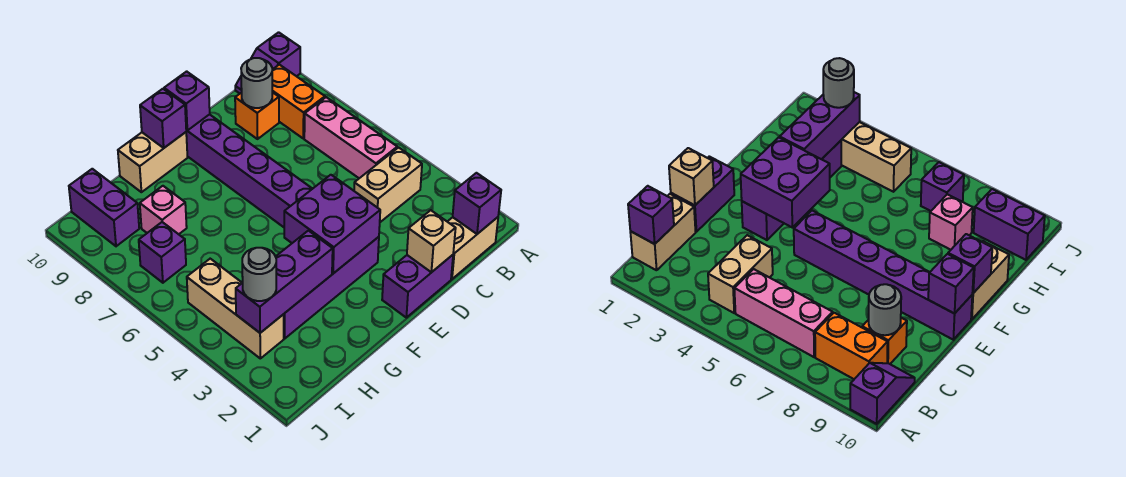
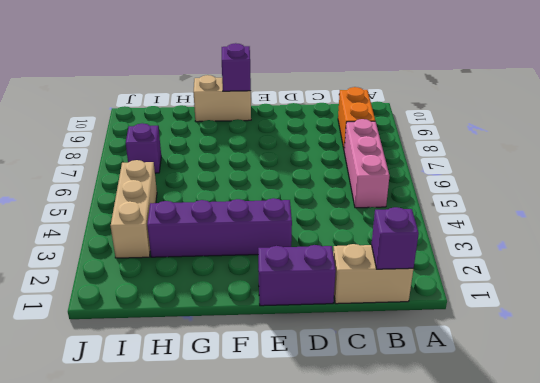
none -> purple 1x2 slope [235,32,300,93]
none -> tan 1x2 brick [354,148,422,222]
none -> orange 1x1 brick [235,92,279,139]

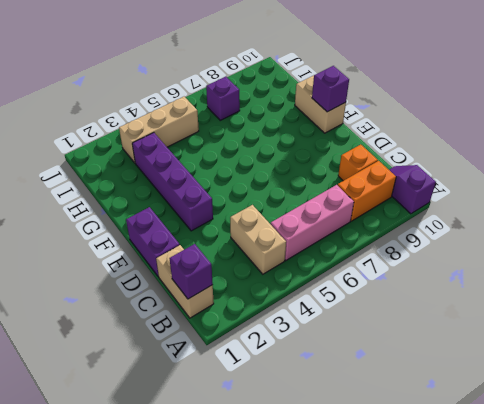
none -> purple 1x6 brick [186,114,312,227]
none -> pink 1x1 brick [140,186,187,234]
none -> purple 1x2 brick [69,169,139,246]

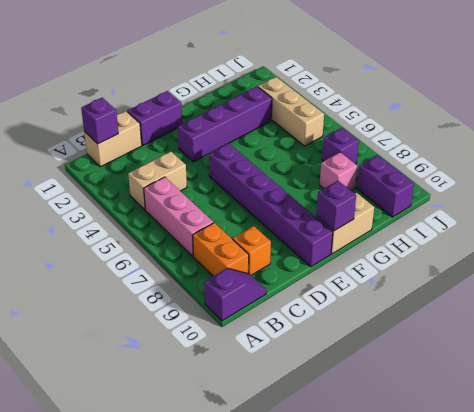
none -> grey 1x1 round brick [241,58,272,108]
none -> tan 1x1 brick [407,210,456,272]
none -> purple 2x2 brick [284,175,380,273]

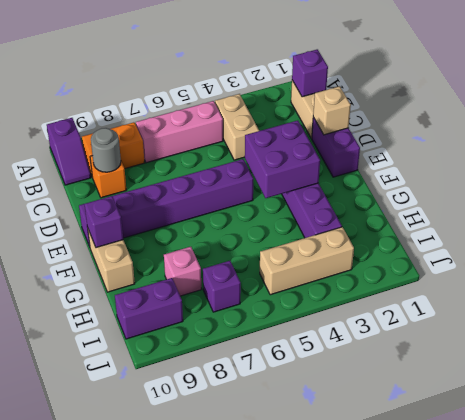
none -> purple 1x1 brick [164,71,210,130]
none -> purple 1x3 brick [236,231,333,333]
none -> grey 1x1 round brick [242,248,276,301]

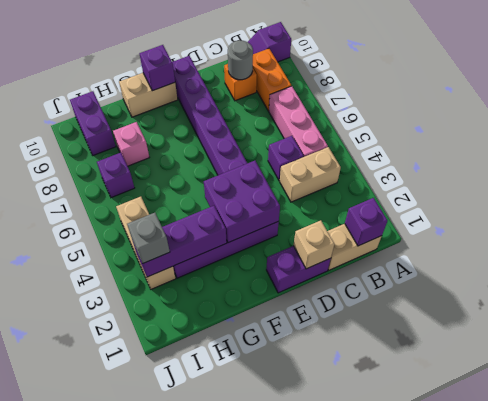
purple 1x1 brick [268,136,304,181] -> purple 1x1 brick moved to [164,71,210,130]
grey 1x1 brick [127,213,170,263] -> grey 1x1 round brick [242,248,276,301]

